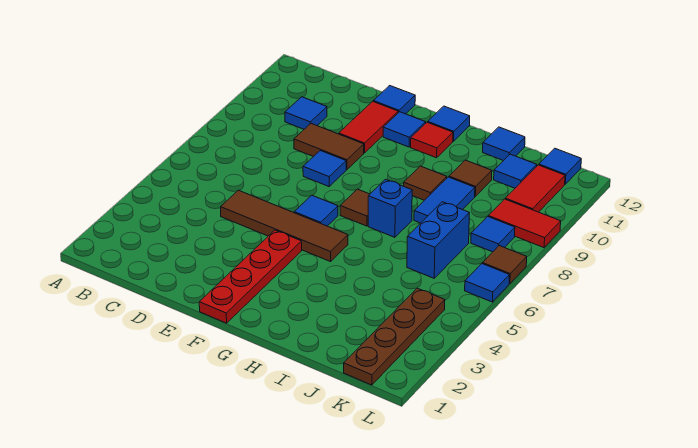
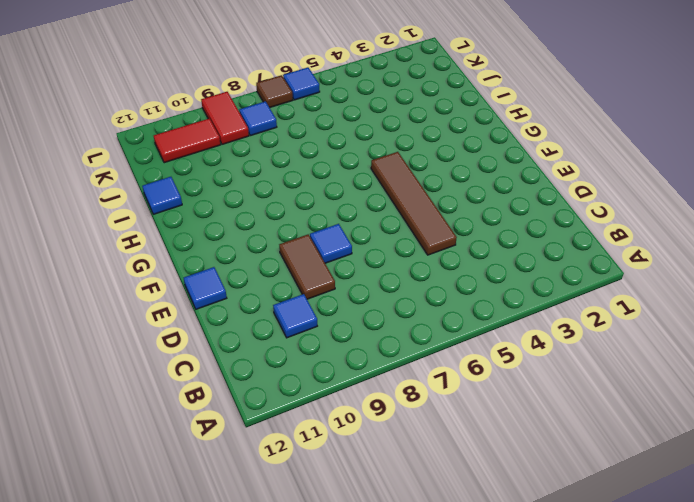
none -> red 1x2 tile [339,101,398,153]
none -> red 1x4 plate [199,230,302,323]
none -> blue 1x1 tile [294,195,338,226]

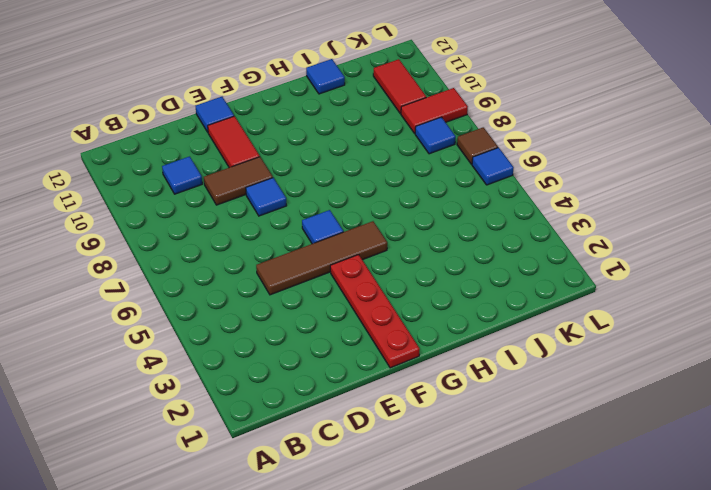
none -> blue 1x1 tile [383,112,426,147]
none -> brown 1x1 tile [340,189,370,226]
none -> red 1x1 tile [411,122,453,158]

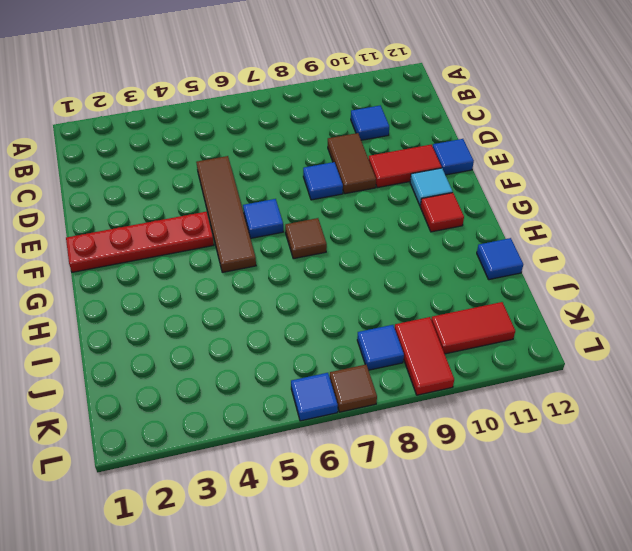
cyan 1x1 tile [410,168,453,206] -> blue 1x1 tile [383,112,426,147]
none -> blue 1x1 tile [428,106,470,141]
none -> blue 1x1 brick [368,179,412,237]
none -> brown 1x1 tile [404,166,447,200]

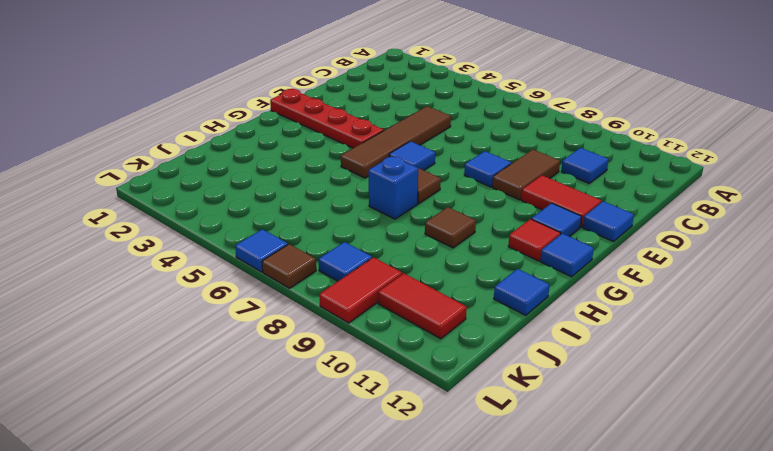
none -> blue 1x2 tile [414,177,475,223]
none -> brown 1x1 tile [449,160,492,196]
none -> blue 1x2 brick [407,202,469,278]

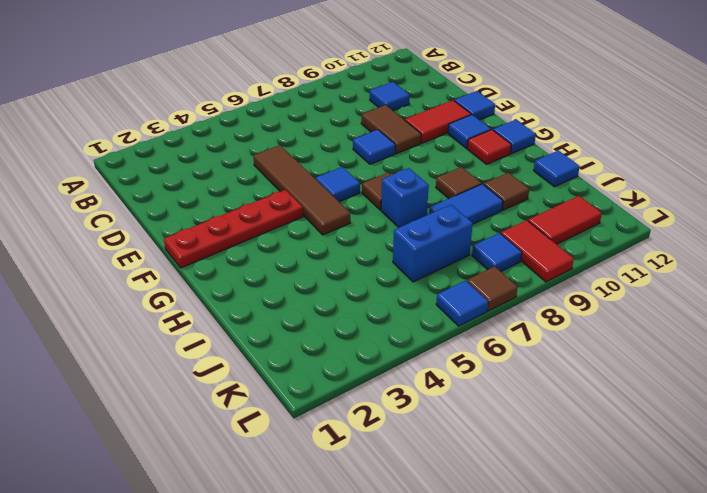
none -> blue 1x1 tile [494,154,537,188]
none -> brown 1x4 plate [344,288,445,385]
none -> blue 1x1 tile [539,148,581,184]

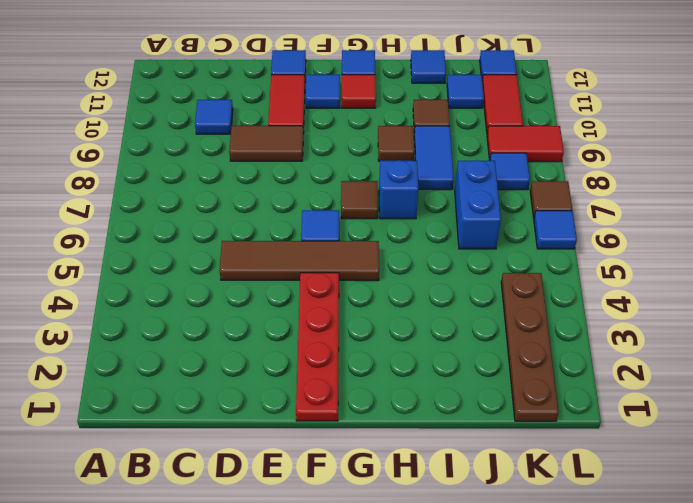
none -> blue 1x1 tile [303,151,346,186]

